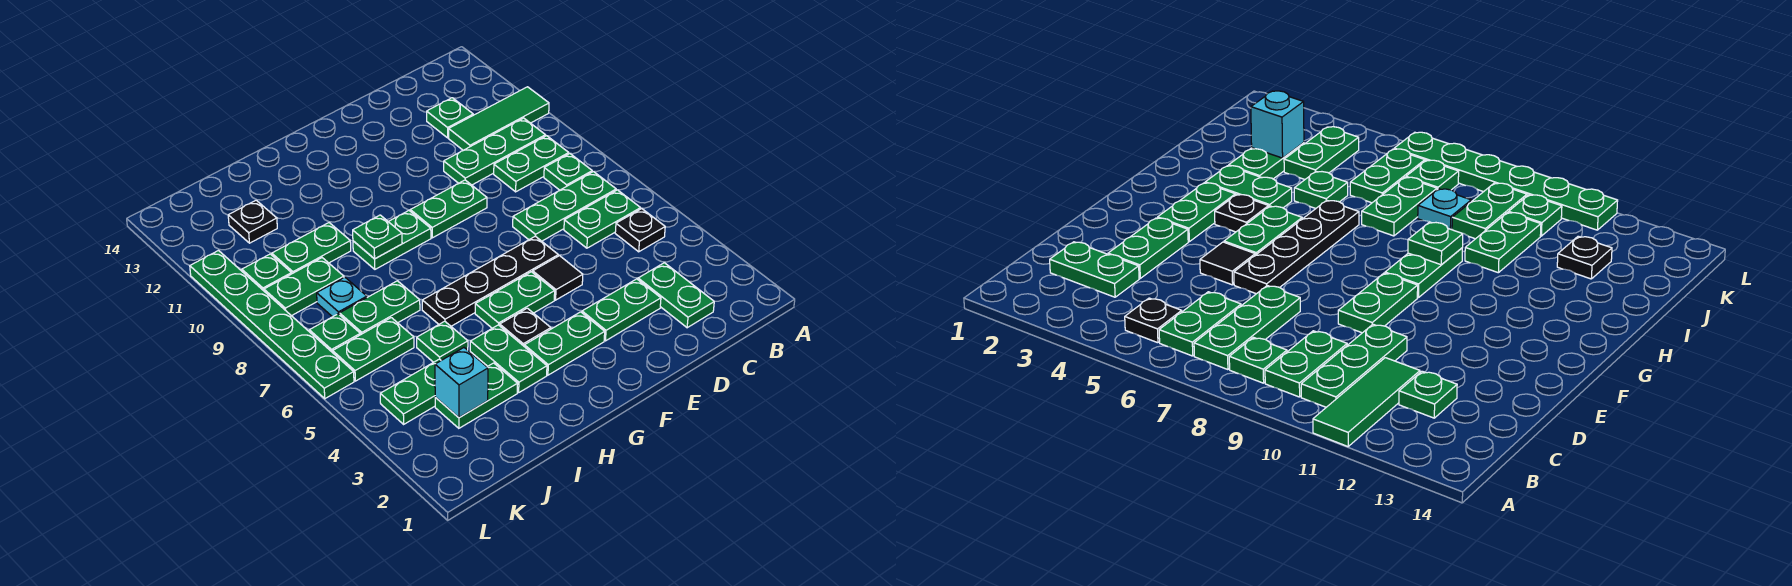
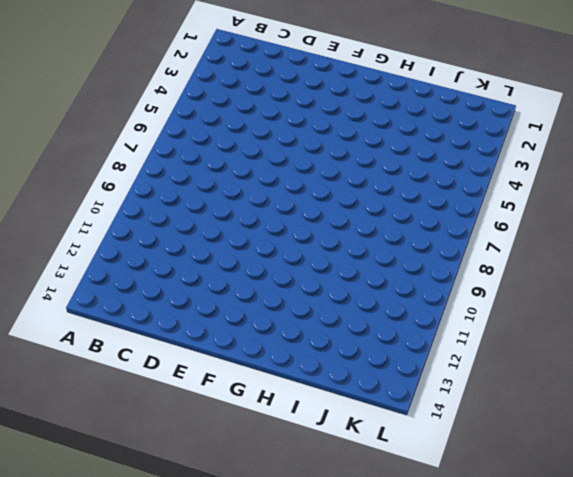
none -> green 1x3 tile [449,87,549,150]
none -> black 1x1 plate [615,209,665,252]
none -> green 1x2 plate [564,190,641,248]
none -> green 1x3 plate [513,172,616,241]

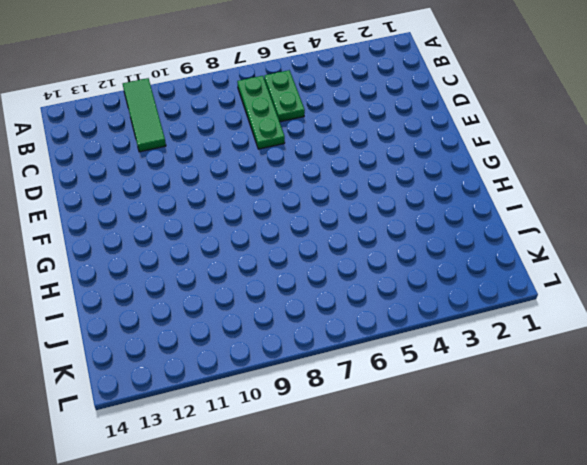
none -> black 1x1 plate [615,209,665,252]
none -> green 1x1 plate [544,153,592,190]
none -> green 1x2 plate [494,136,569,192]
none -> green 1x3 plate [444,118,546,185]

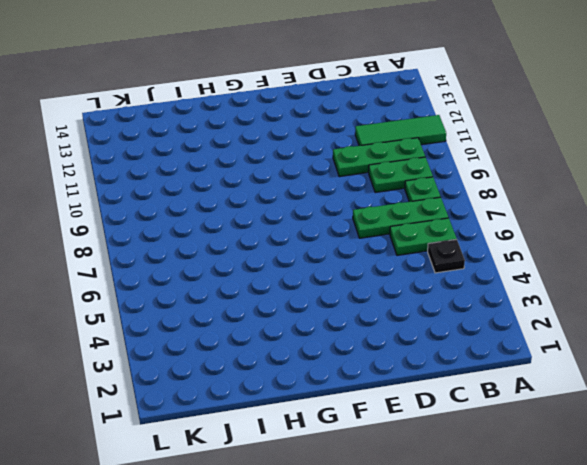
none -> green 1x2 plate [638,263,714,328]
none -> green 1x1 plate [427,98,473,138]
none -> green 1x2 plate [582,279,661,341]
none -> black 1x1 tile [533,256,583,300]

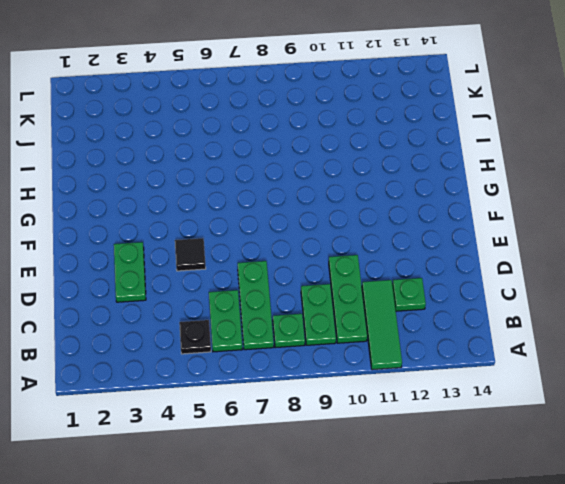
none -> green 1x2 plate [638,263,714,328]
none -> black 1x4 plate [422,236,558,326]
none -> green 1x2 plate [410,180,487,238]
none -> green 1x2 plate [524,312,605,375]

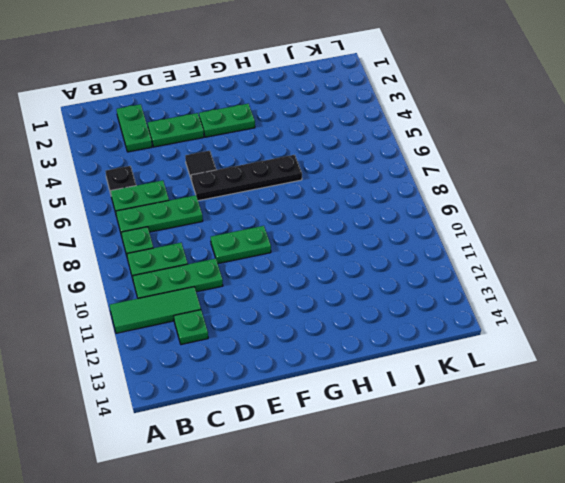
none -> green 1x2 plate [475,272,555,328]
none -> black 1x1 plate [500,308,551,346]
none -> green 1x2 plate [353,211,431,269]
none -> green 1x2 plate [470,325,547,392]

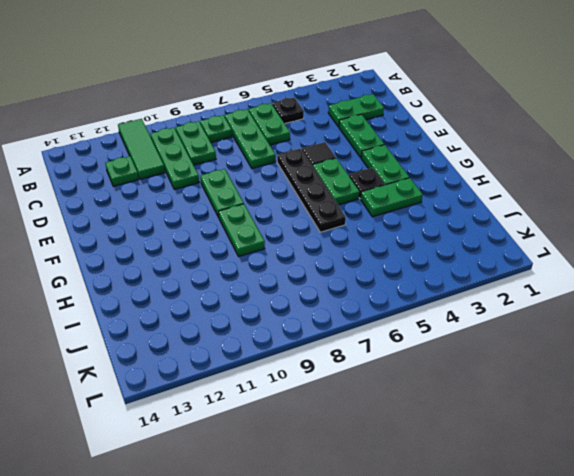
none -> green 1x2 plate [435,363,518,428]
none -> green 1x1 plate [417,321,468,362]
none -> green 1x2 plate [340,281,420,335]
none -> green 1x2 plate [272,223,351,274]

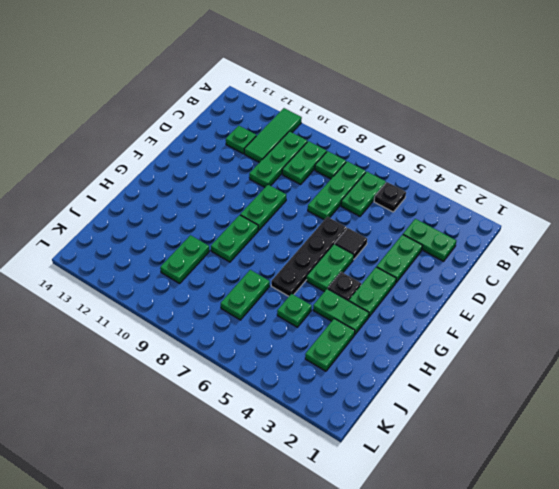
none -> green 1x2 plate [380,359,441,424]
none -> green 1x2 plate [333,318,414,381]
none -> cyan 1x1 plate [317,277,367,317]
none -> green 1x2 plate [264,258,344,316]

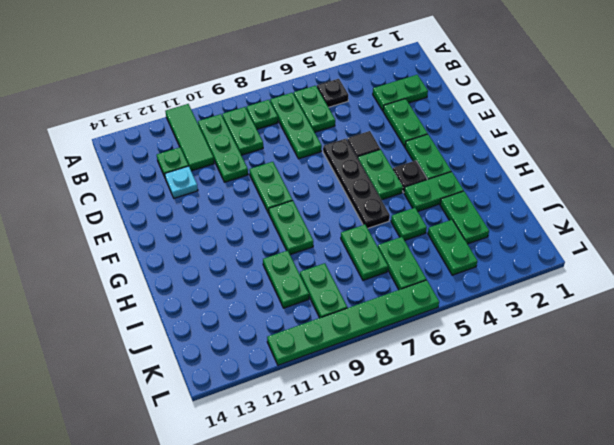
cyan 1x1 plate [165,166,198,198] -> cyan 1x1 plate moved to [317,277,367,317]
none -> black 1x1 plate [228,200,277,243]
none -> green 1x1 plate [309,314,360,353]
none -> green 1x1 plate [242,254,292,291]
none -> green 1x1 plate [353,215,402,259]

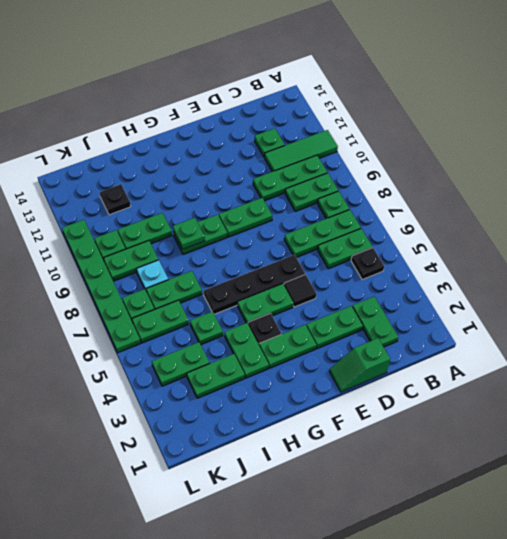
green 1x2 slope [329,338,390,392] -> none
none -> cyan 1x1 brick [435,348,488,418]

